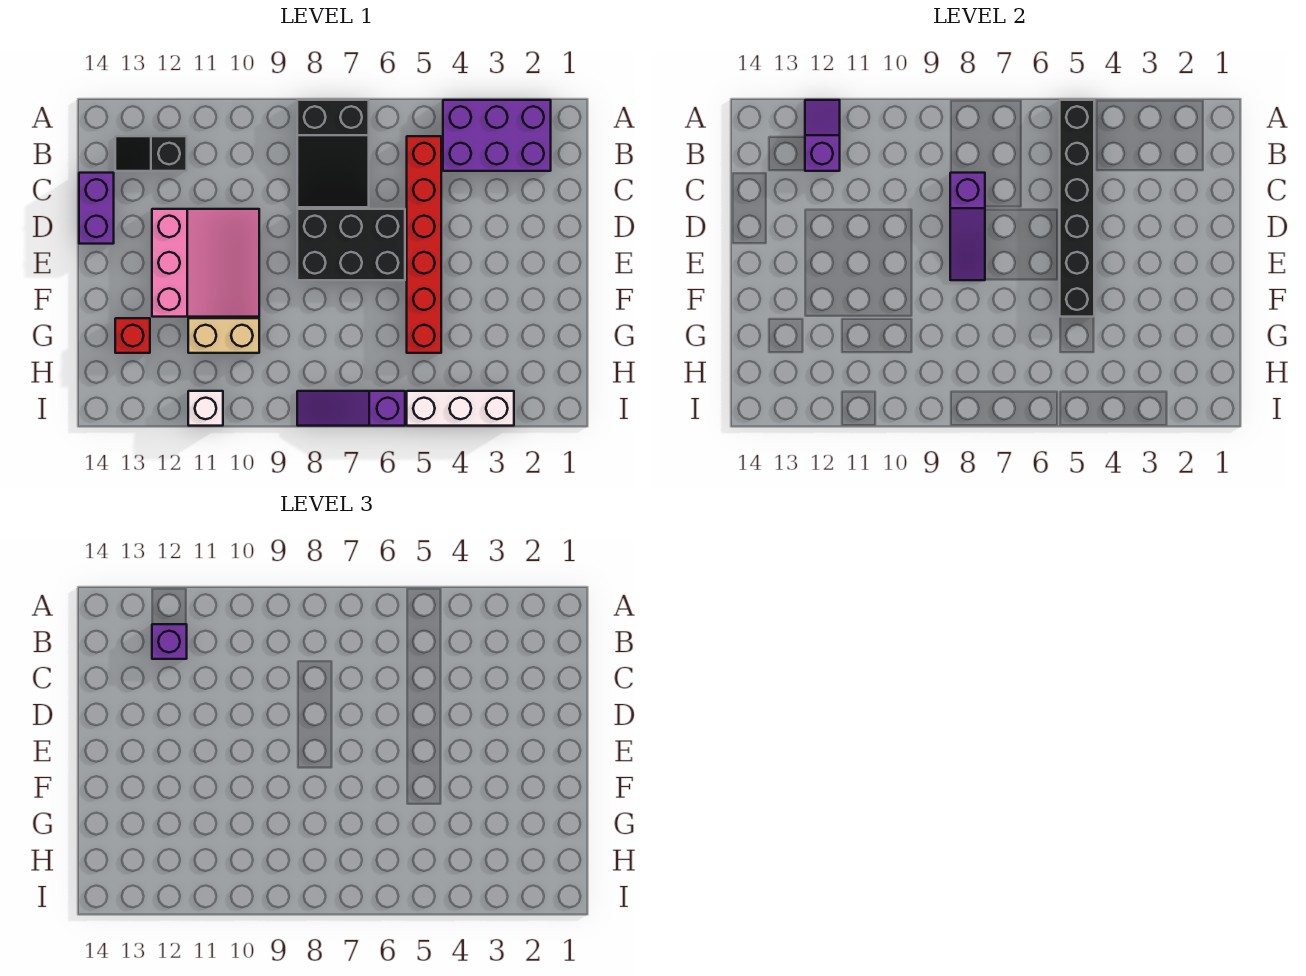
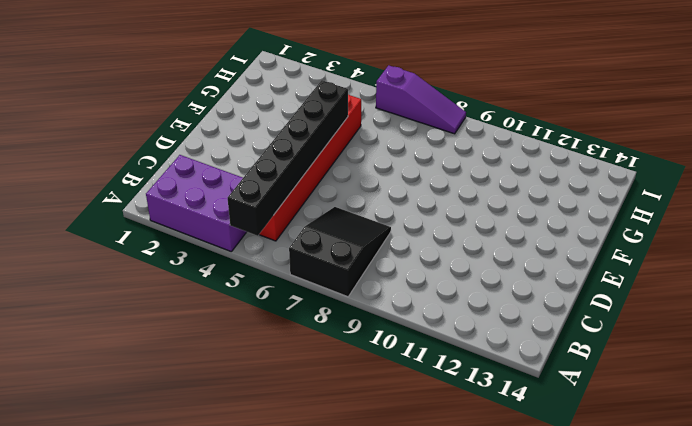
none -> black 1x2 slope [115,136,187,171]
none -> purple 1x2 brick [79,173,114,244]
none -> black 2x3 brick [297,209,405,280]

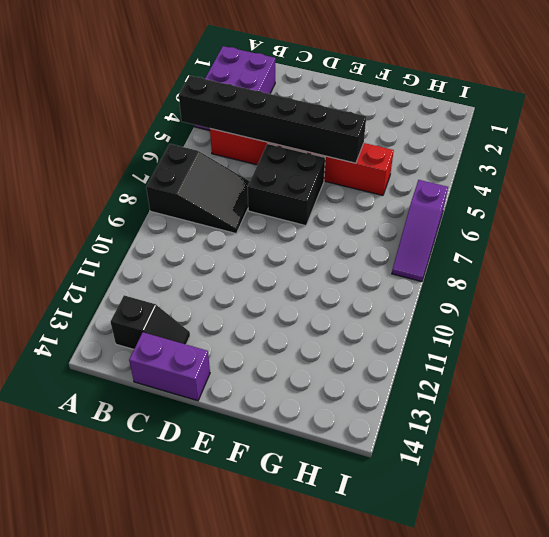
black 1x2 slope [111,295,190,349] -> black 1x2 slope turned to [115,136,187,171]
black 2x2 brick [248,144,325,226] -> black 2x3 brick [297,209,405,280]
none -> pink 3x3 slope [152,209,259,317]
none -> tan 1x2 brick [188,318,259,353]
none -> red 1x1 brick [115,318,150,353]

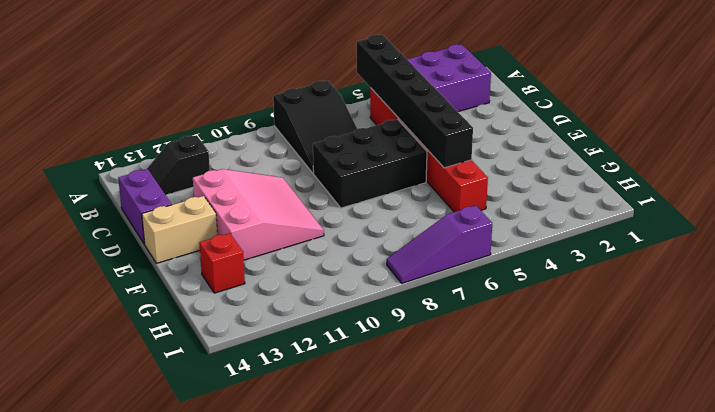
tan 1x2 brick [142,196,217,263] -> tan 1x2 brick moved to [188,318,259,353]
none -> white 1x3 brick [407,391,514,426]
none -> white 1x1 brick [188,391,223,426]
none -> purple 1x2 slope [805,100,840,171]

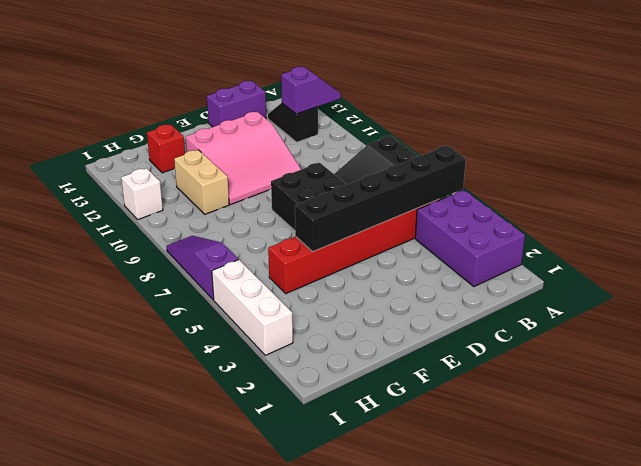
none -> purple 1x3 slope [950,173,985,280]
none -> purple 1x1 brick [152,624,187,659]

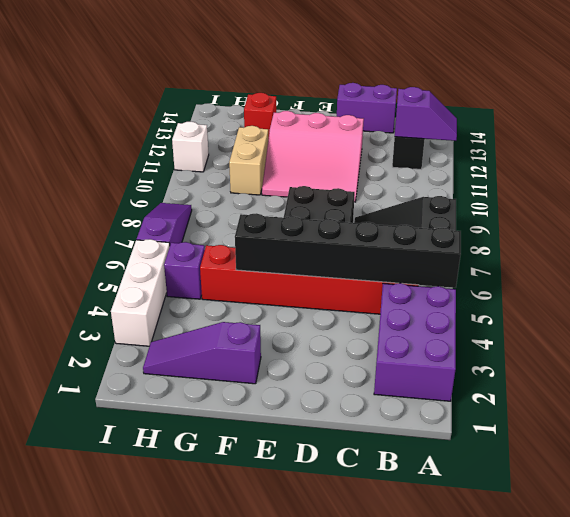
purple 1x3 slope [143,322,261,384] -> purple 1x3 slope moved to [950,173,985,280]
purple 1x1 brick [164,242,205,299] -> purple 1x1 brick moved to [152,624,187,659]

